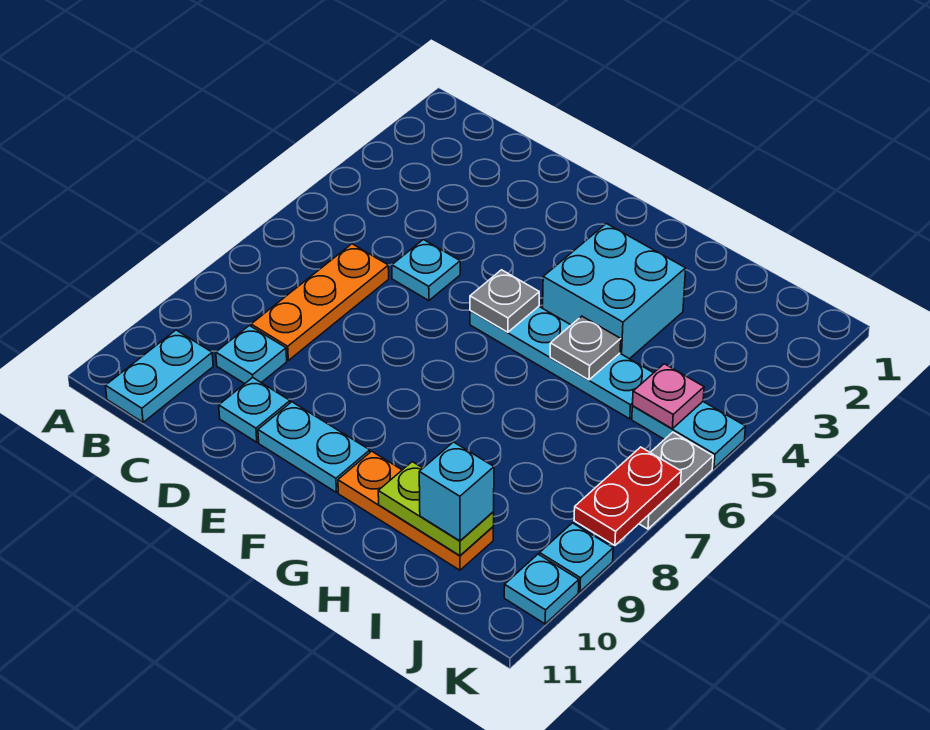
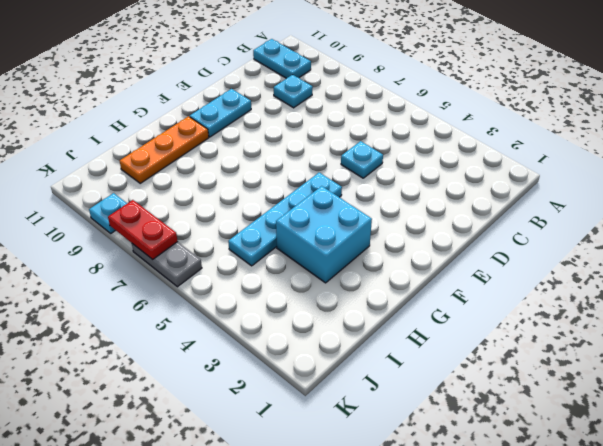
none -> orange 1x3 plate [251,244,389,360]
none -> cyan 1x1 plate [219,378,290,442]
none -> cyan 1x2 plate [632,402,746,468]

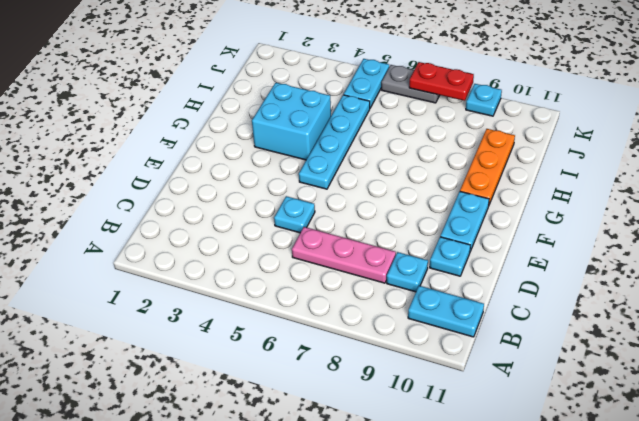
pink 1x3 plate [292,227,396,283] -> orange 1x3 plate [251,244,389,360]
none -> cyan 1x1 plate [504,554,579,624]
none -> grey 1x1 plate [470,270,539,332]
none -> grey 1x1 plate [550,316,621,380]

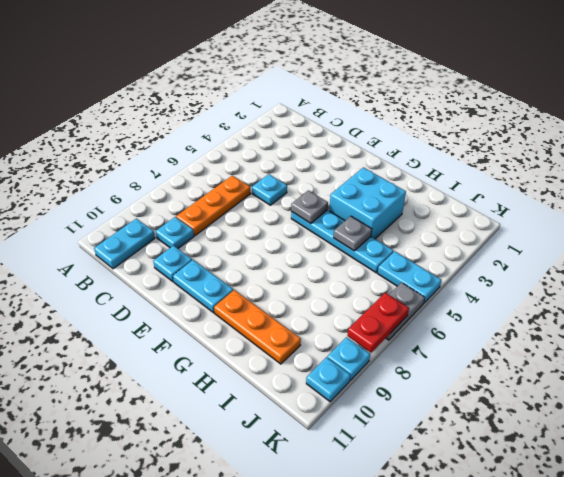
none -> lime 1x2 plate [378,462,494,556]
none -> pink 1x1 plate [632,364,704,429]
none -> cyan 1x1 brick [419,442,494,541]

